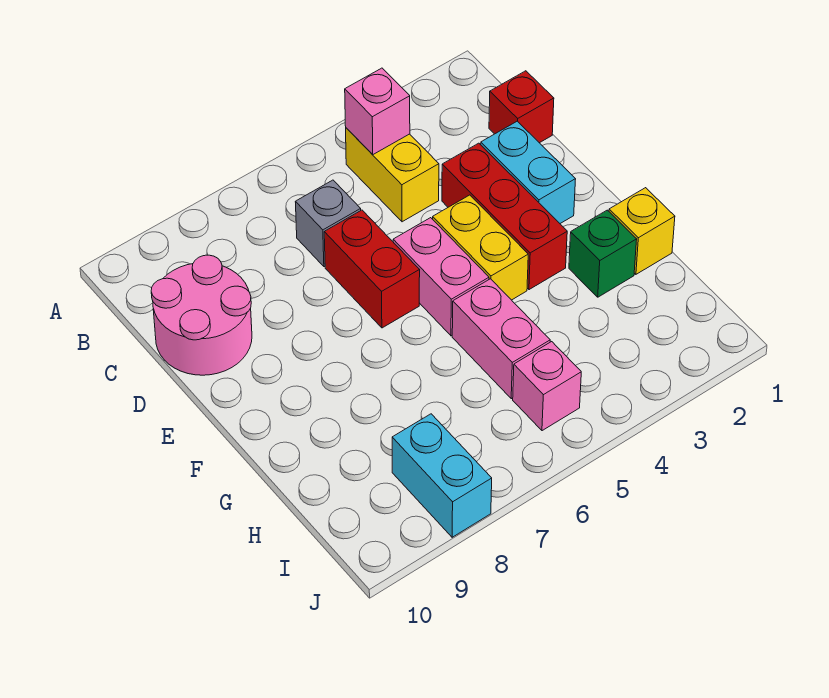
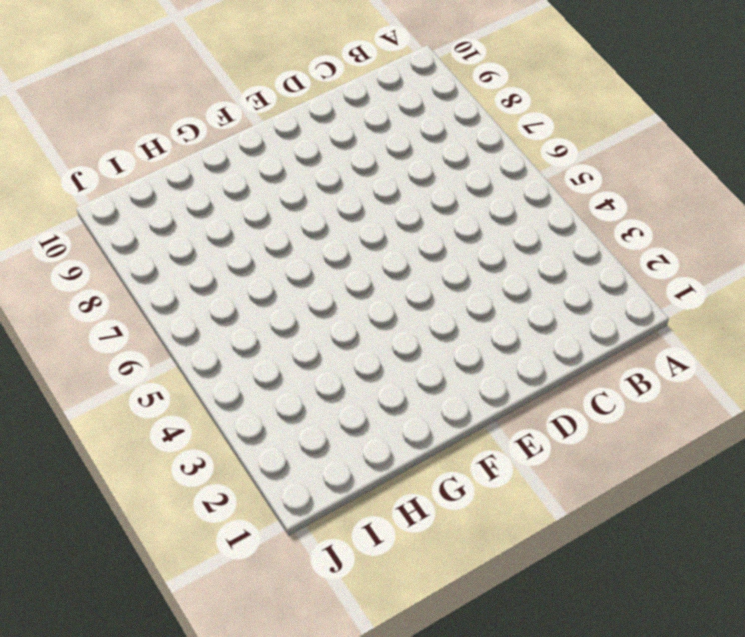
none -> yellow 1x2 brick [346,128,439,222]
none -> red 1x1 brick [489,71,554,143]
none -> grey 1x1 brick [296,180,361,267]

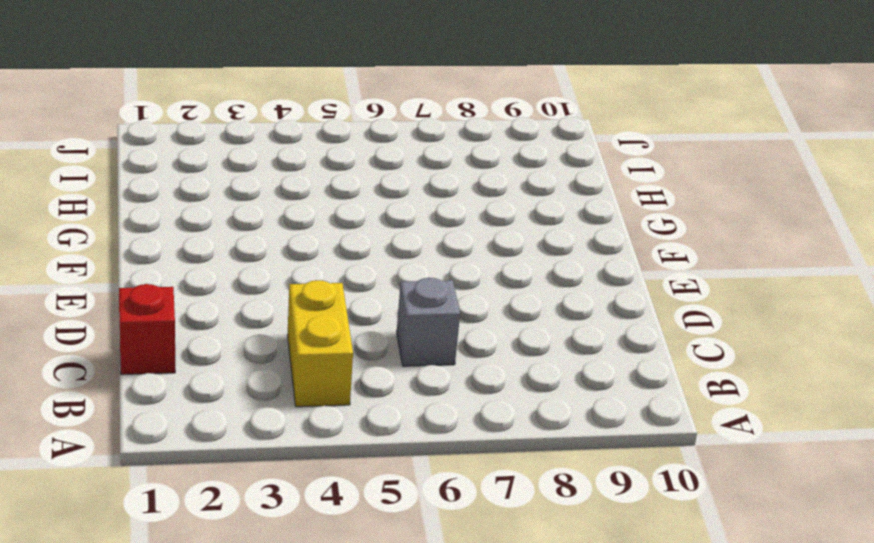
none -> pink 2x2 round brick [151,255,252,375]
none -> cyan 1x2 brick [481,121,576,223]
none -> red 1x3 brick [442,143,567,290]

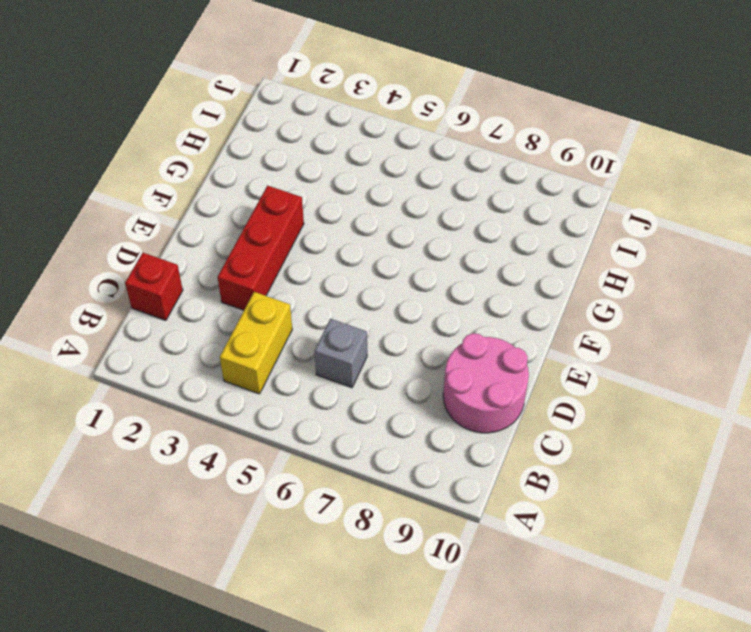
none -> cyan 1x2 brick [481,121,576,223]
none -> red 1x2 brick [324,210,420,328]
none -> yellow 1x2 brick [433,195,528,300]

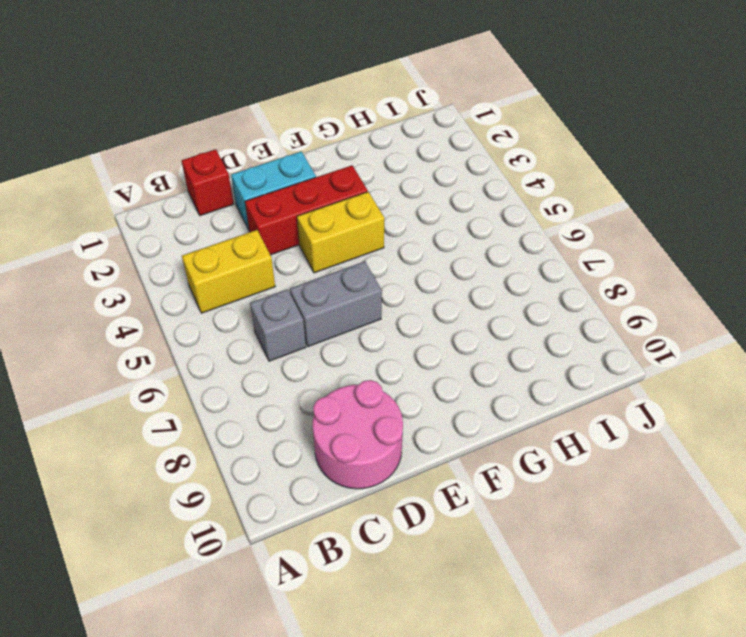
grey 1x2 brick [290,261,382,347] -> red 1x2 brick [324,210,420,328]
none -> pink 1x2 brick [393,218,489,336]
none -> yellow 1x1 brick [609,188,675,274]
none -> green 1x1 brick [569,210,637,297]

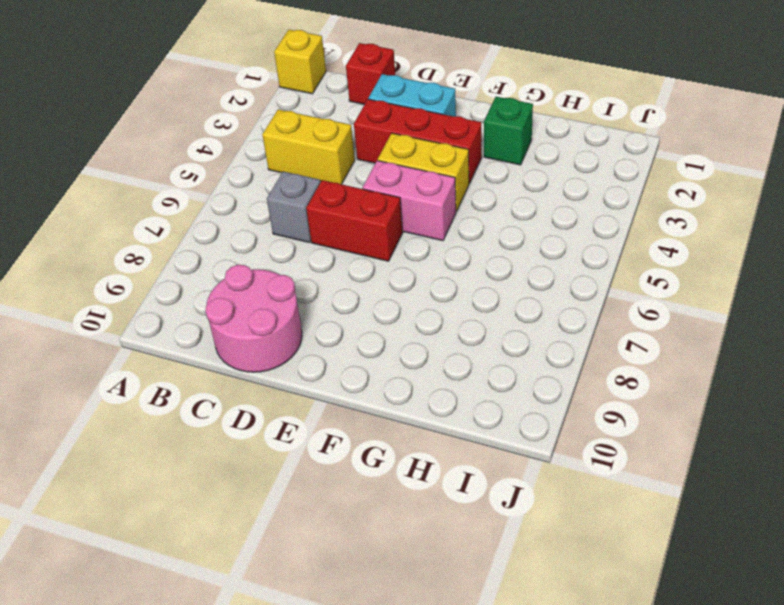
yellow 1x1 brick [274,30,326,94] -> yellow 1x1 brick moved to [609,188,675,274]
none -> pink 1x2 brick [452,279,550,399]
none -> pink 1x1 brick [513,342,581,431]
none -> cyan 1x2 brick [392,414,492,537]

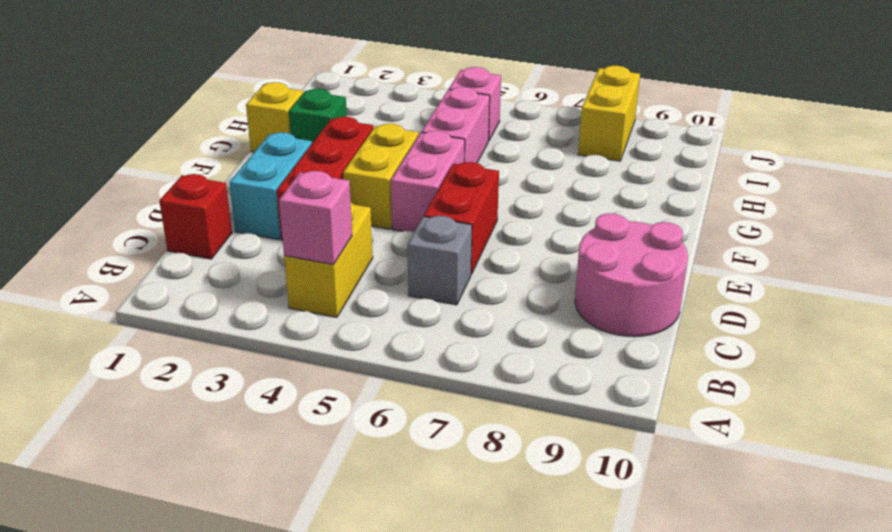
yellow 1x2 brick [578,66,640,161] -> cyan 1x2 brick [392,414,492,537]

